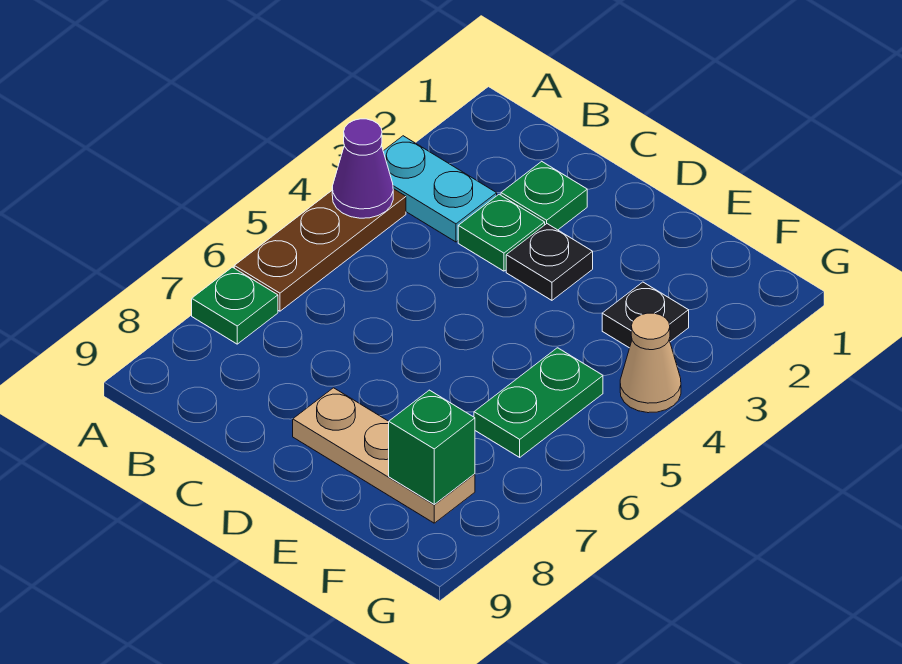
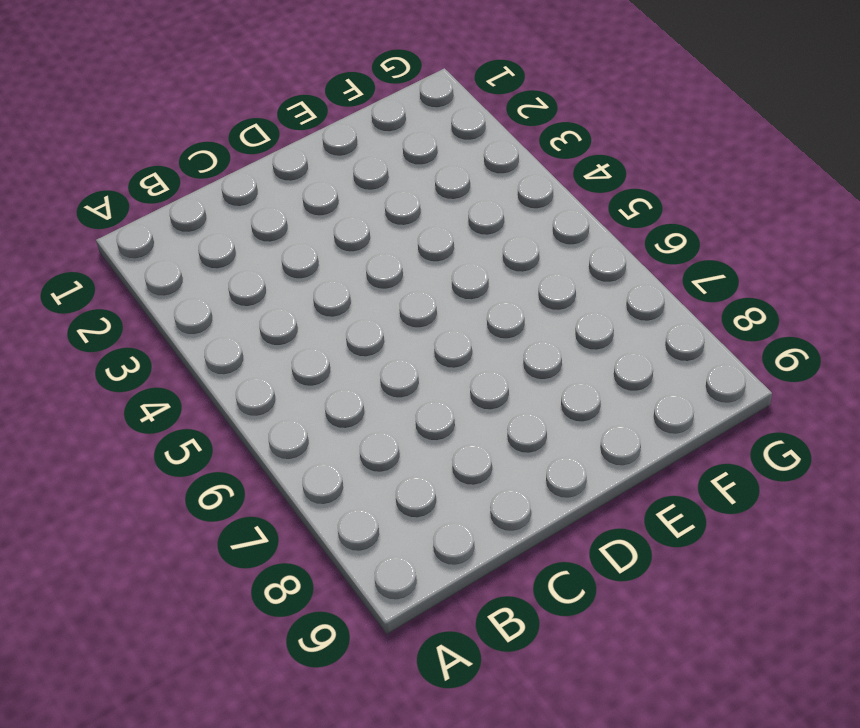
none -> cyan 1x2 plate [383,136,497,242]
none -> brown 1x3 plate [234,189,406,311]
none -> green 1x1 plate [192,267,278,344]

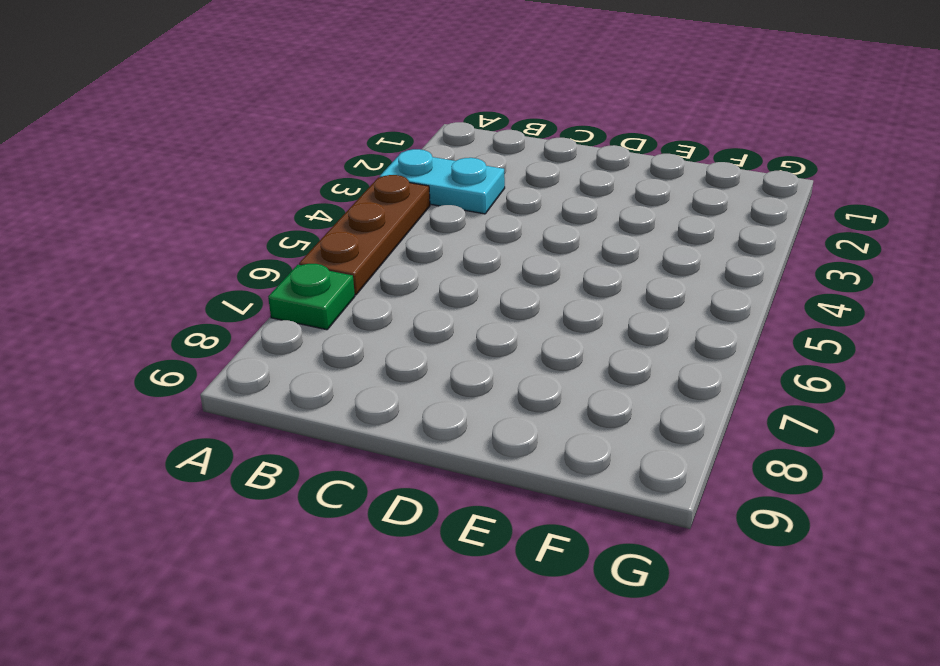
none -> green 1x1 plate [501,161,587,230]
none -> green 1x1 plate [458,194,545,271]
none -> black 1x1 plate [506,224,593,300]

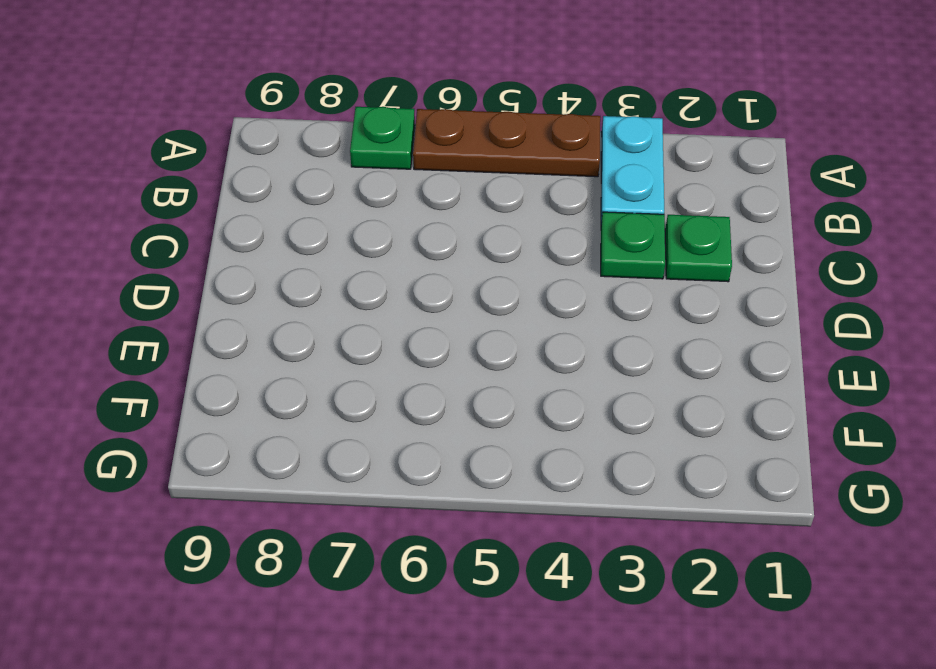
none -> black 1x1 plate [506,224,593,300]
none -> tan 1x3 plate [293,388,475,523]
none -> black 1x1 plate [602,282,689,348]

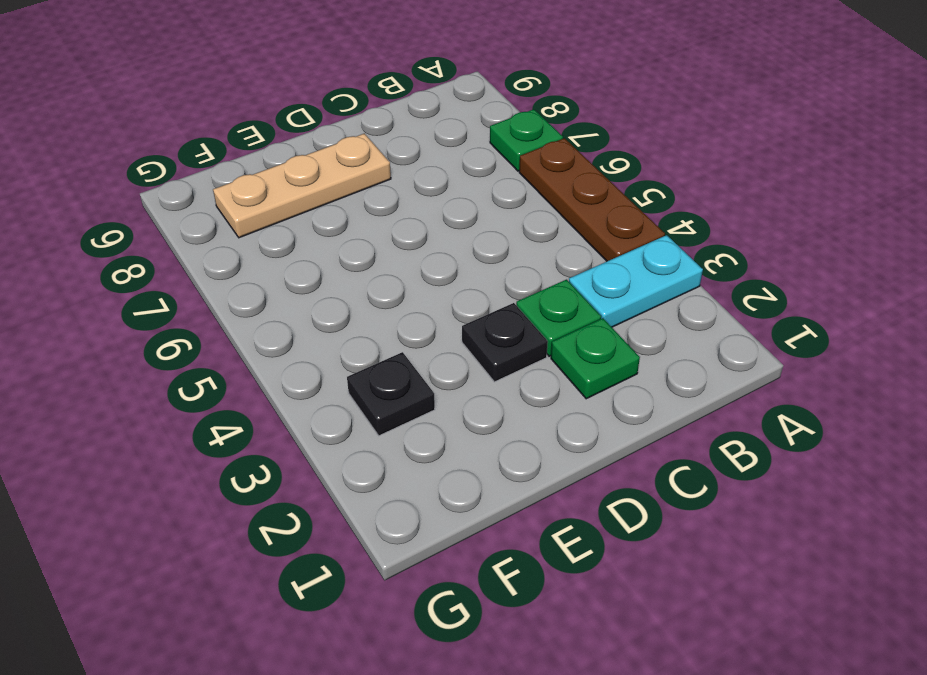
none -> green 1x2 plate [474,348,603,457]
none -> tan 1x1 cone [620,313,681,413]
none -> purple 1x1 cone [332,119,393,218]

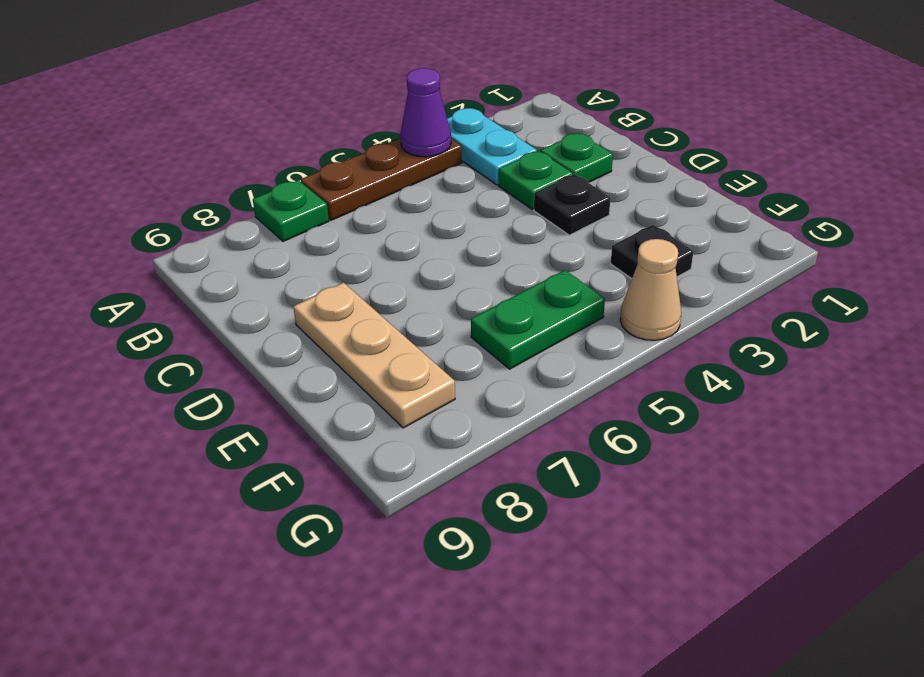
none -> green 1x1 brick [389,390,475,504]

